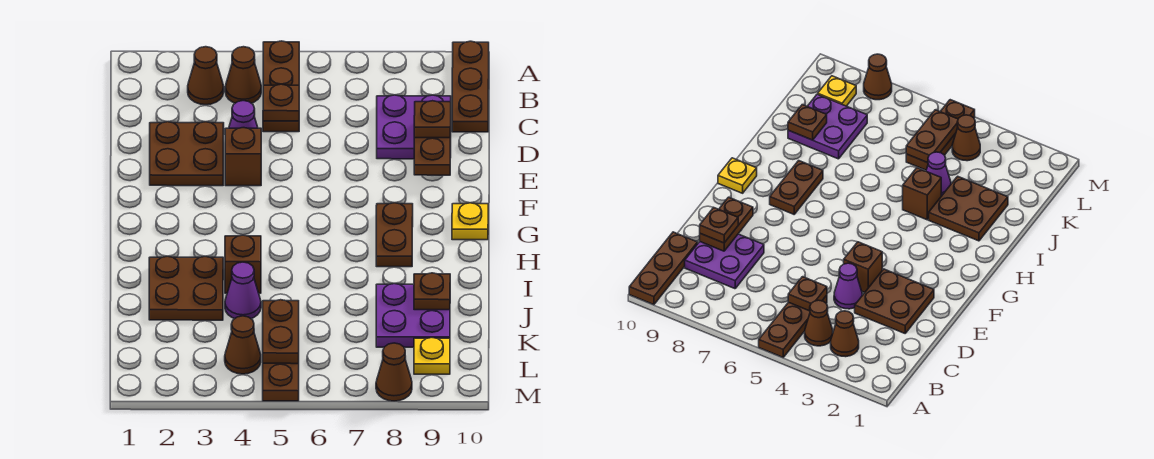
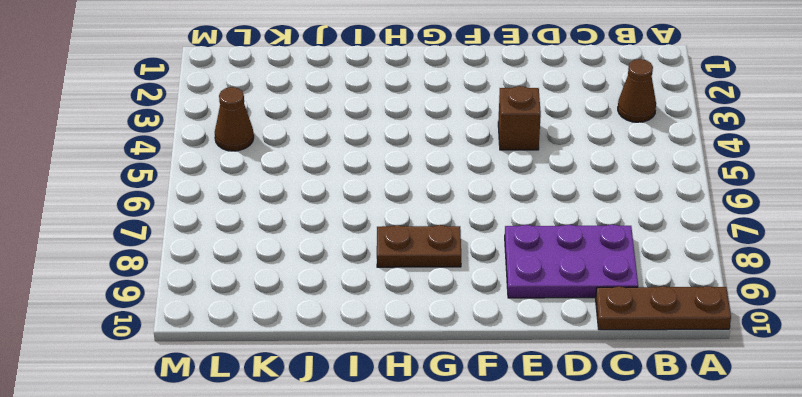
purple 2x3 plate [505,225,638,298] -> purple 2x2 plate [377,95,451,159]
none -> brown 1x3 plate [263,41,299,132]
none -> brown 1x1 cone [225,47,261,103]
none -> brown 2x2 plate [150,122,224,186]

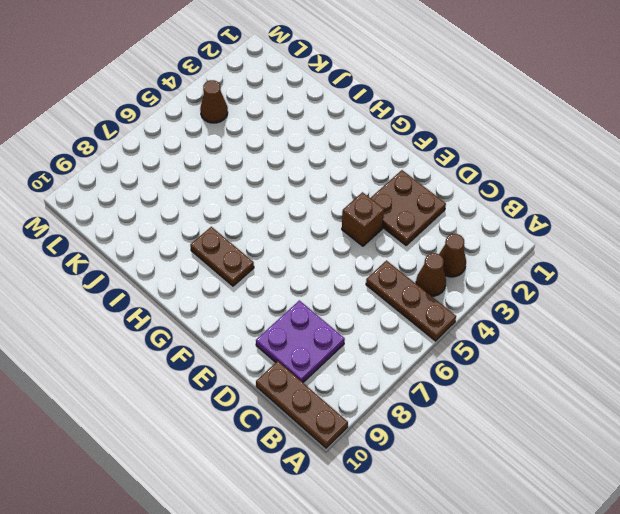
none -> purple 1x1 cone [229,101,258,128]
none -> yellow 1x1 plate [452,203,488,240]
none -> brown 2x2 plate [149,256,223,320]

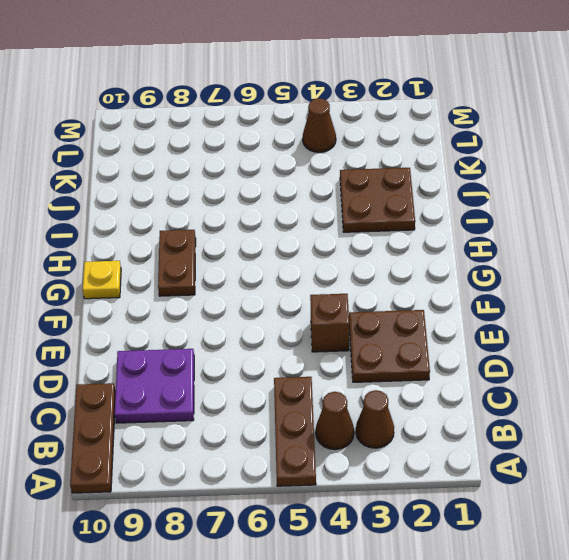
none -> purple 1x1 cone [229,101,258,128]
none -> brown 1x1 brick [225,235,261,293]
none -> purple 1x1 cone [225,262,261,319]

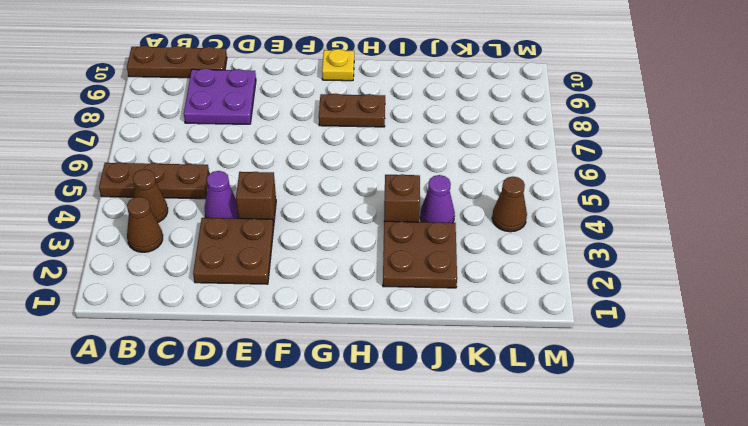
none -> purple 2x2 plate [376,284,450,347]
none -> brown 1x3 plate [263,363,299,401]
none -> yellow 1x1 plate [414,338,450,374]

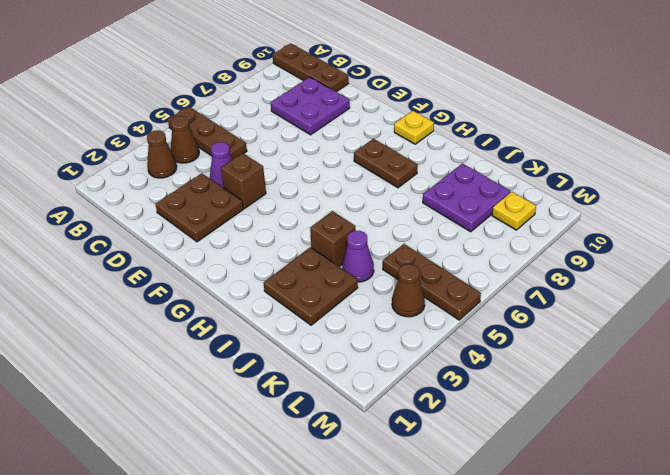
none -> brown 1x1 cone [376,343,412,401]
none -> brown 1x1 plate [263,84,299,121]
none -> brown 1x2 plate [414,137,451,175]

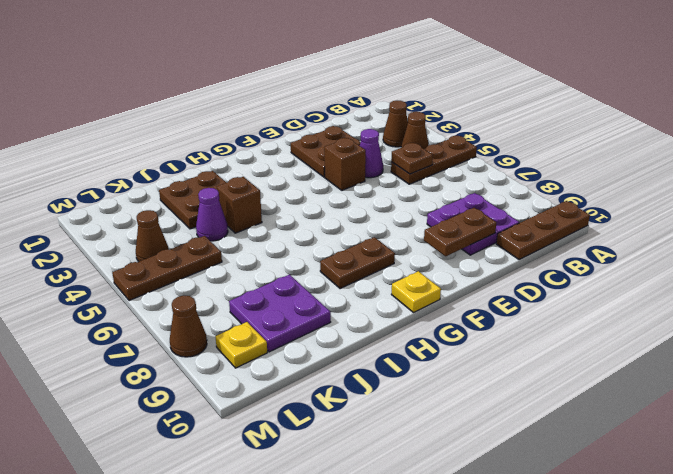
none -> brown 1x1 plate [414,273,450,310]
none -> brown 1x2 plate [263,300,299,364]
none -> brown 1x1 plate [414,101,451,138]

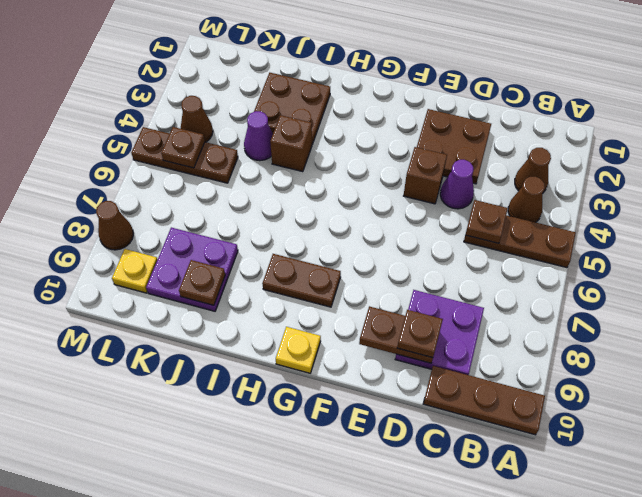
brown 1x1 plate [161,127,205,168] -> brown 1x2 plate [263,300,299,364]

